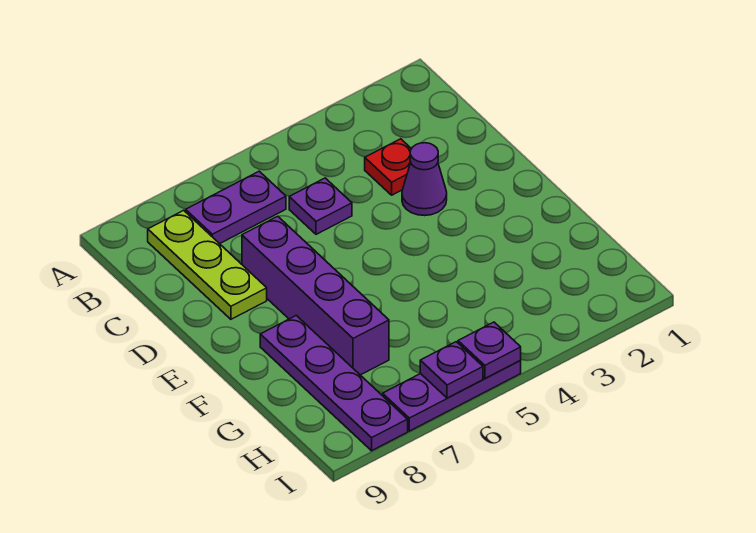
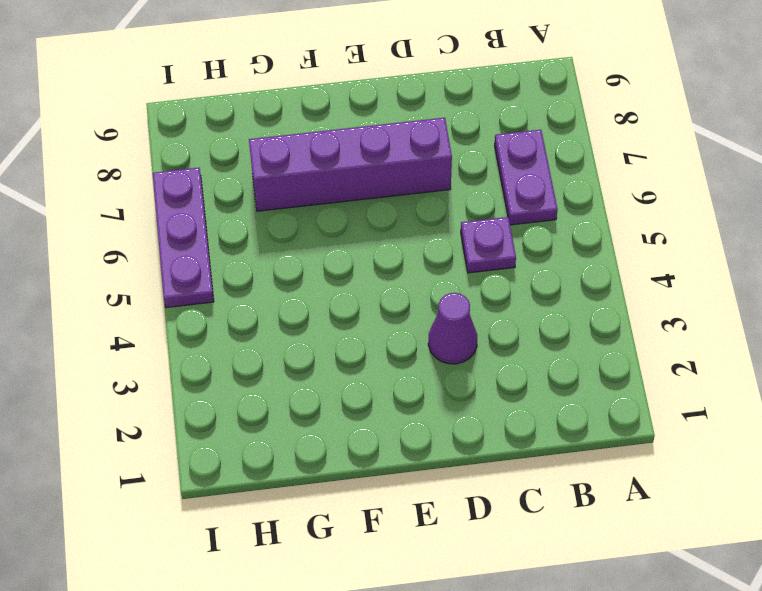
none -> lime 1x3 plate [148,210,267,319]
none -> red 1x1 plate [365,139,411,195]

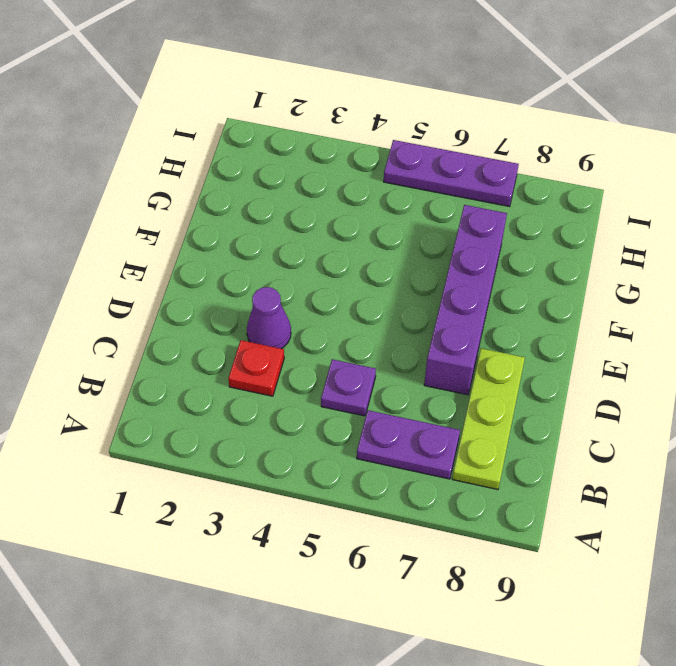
none -> purple 1x4 plate [260,316,408,451]
none -> purple 1x1 plate [458,322,521,379]

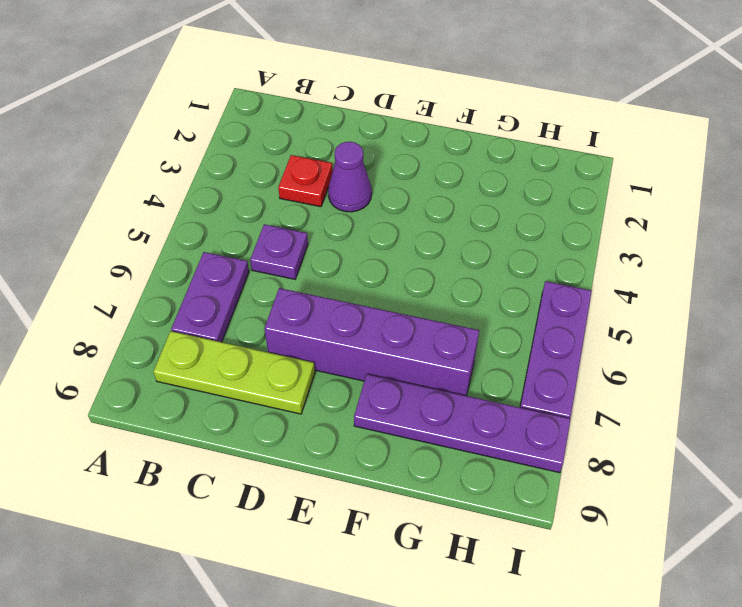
none -> purple 1x1 plate [458,322,521,379]
none -> purple 1x1 plate [420,342,483,398]

